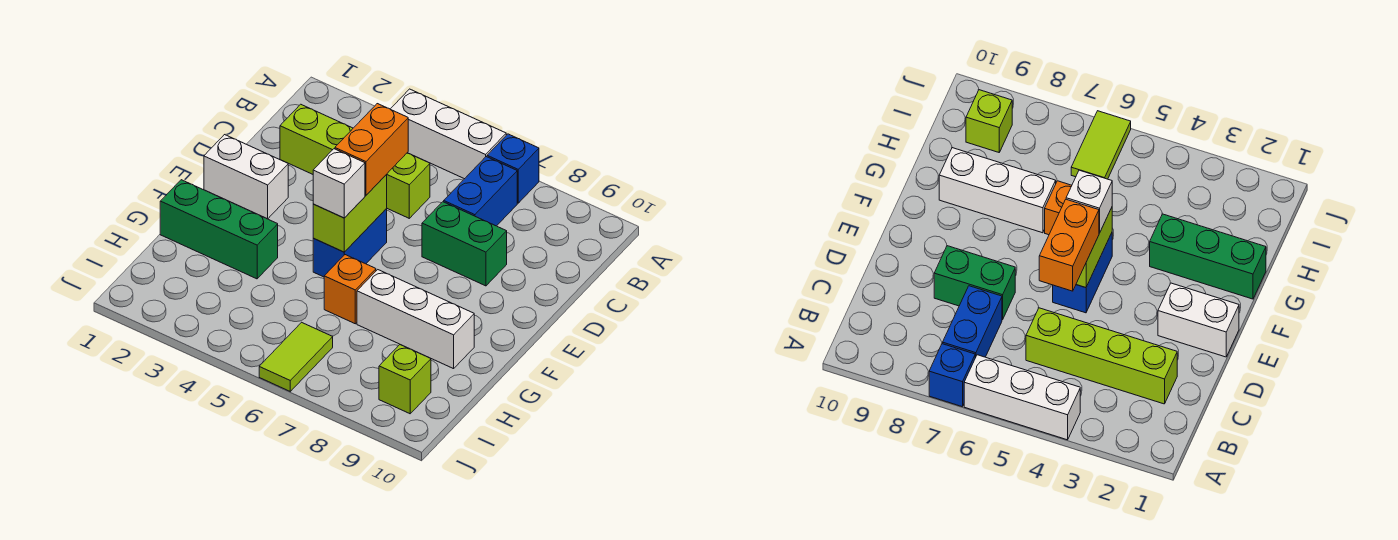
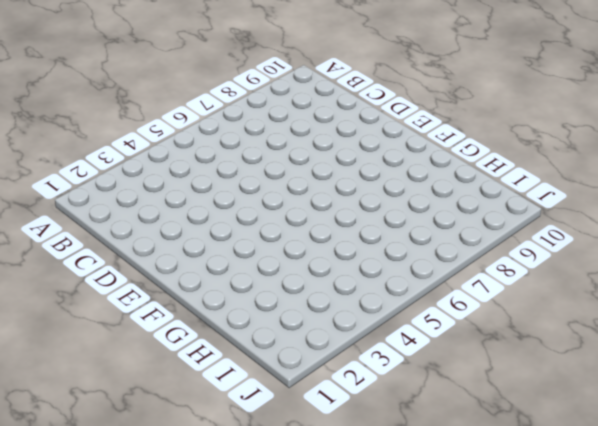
none -> white 1x3 brick [390,89,506,179]
none -> blue 1x1 brick [487,134,539,203]
none -> blue 1x2 brick [444,157,517,226]

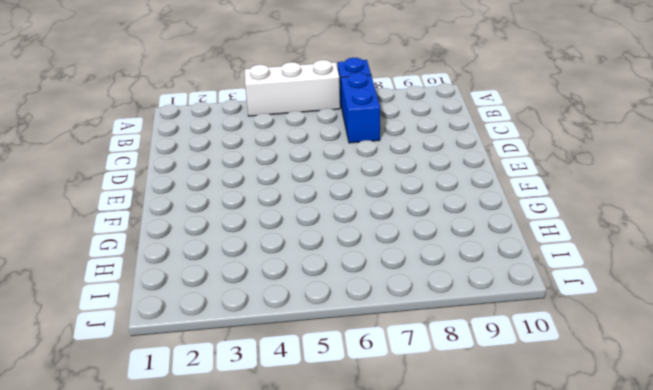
none -> lime 1x4 brick [280,104,430,218]
none -> green 1x2 brick [422,202,507,286]
none -> white 1x2 brick [204,135,288,219]

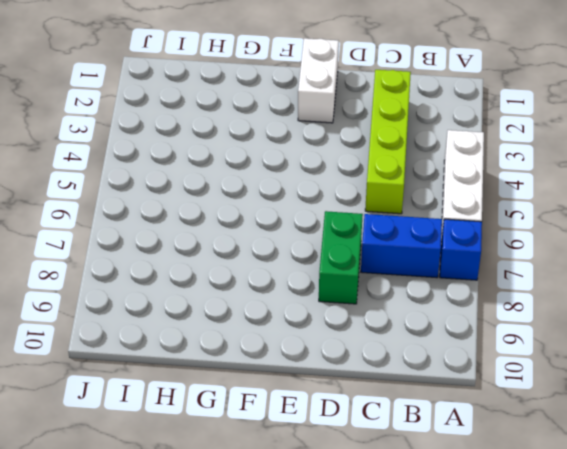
none -> blue 1x2 brick [313,209,387,277]
none -> green 1x3 brick [160,180,278,279]
none -> orange 1x1 brick [324,255,376,324]

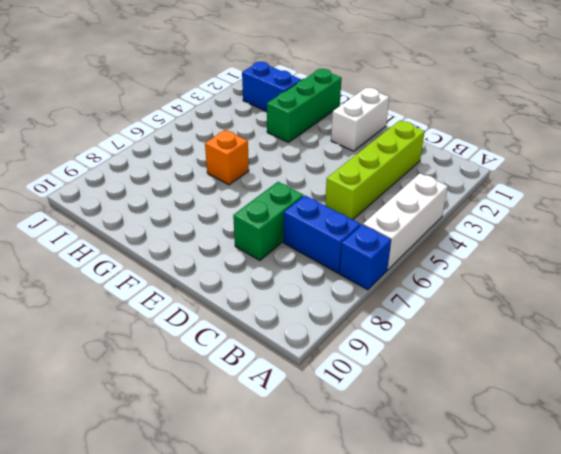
blue 1x2 brick [242,62,301,111] -> blue 1x2 brick moved to [313,209,387,277]
none -> white 1x3 brick [357,270,474,369]
none -> lime 1x2 tile [259,322,333,391]
none -> lime 1x1 brick [379,345,431,414]

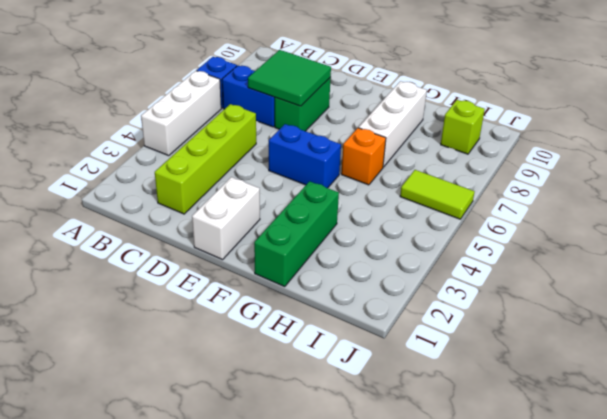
green 2x2 tile [248,50,331,106] -> none
none -> lime 1x2 brick [313,175,387,252]
none -> orange 1x2 brick [335,104,408,195]
none -> white 1x1 brick [313,149,365,218]

